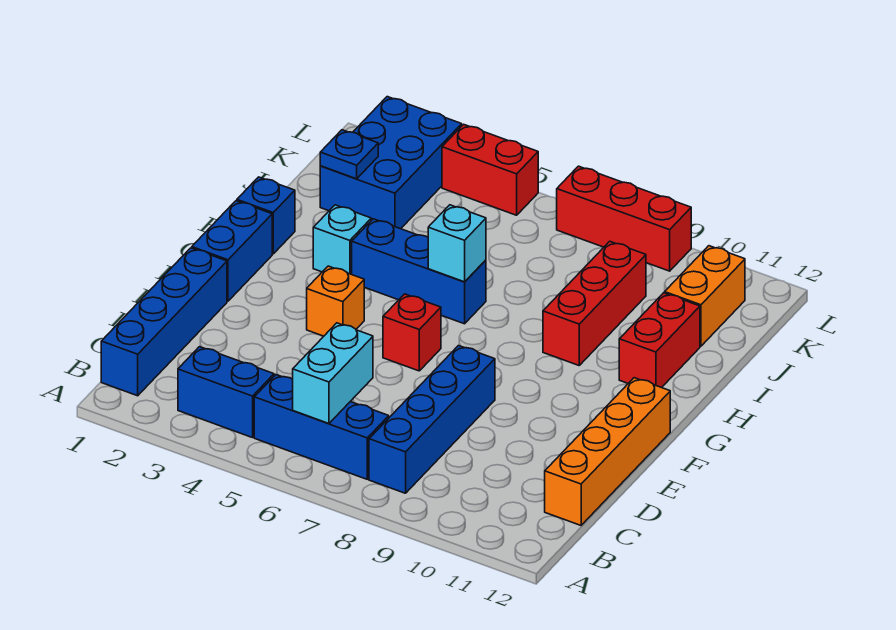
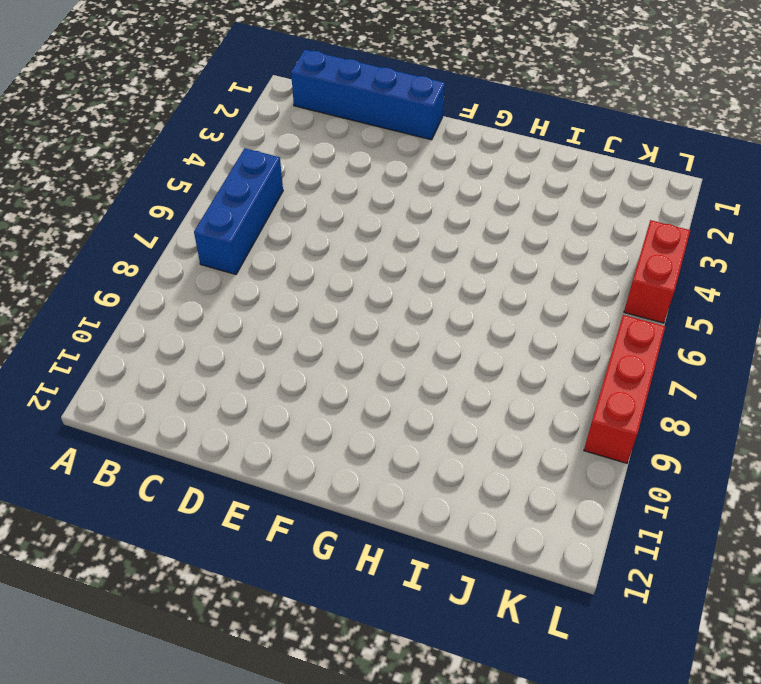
none -> blue 1x2 brick [178,347,274,438]
none -> blue 1x4 brick [369,346,495,493]
none -> orange 1x4 brick [545,378,670,525]

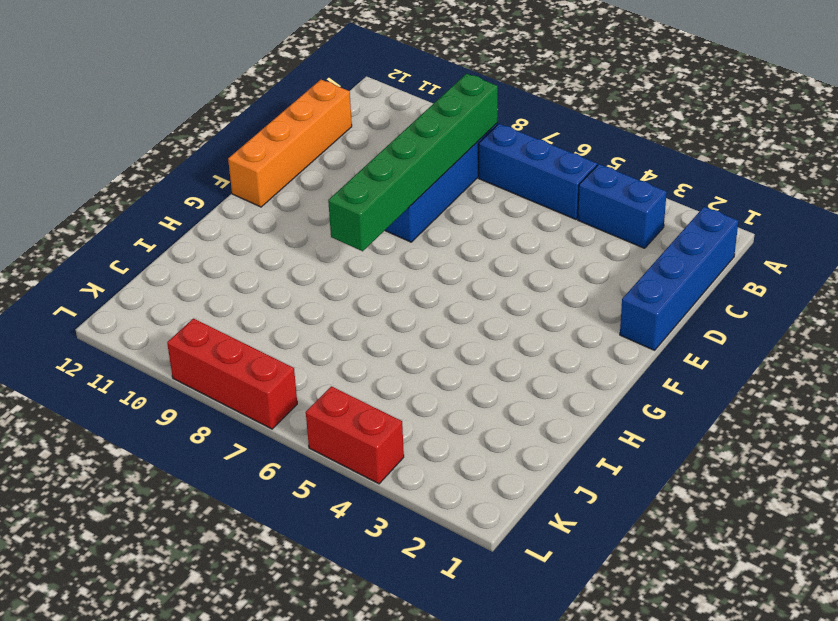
green 1x6 brick [328,74,498,251] -> none
none -> blue 1x2 brick [192,201,272,301]
none -> orange 1x1 brick [307,266,364,336]
none -> red 1x1 brick [383,294,441,371]

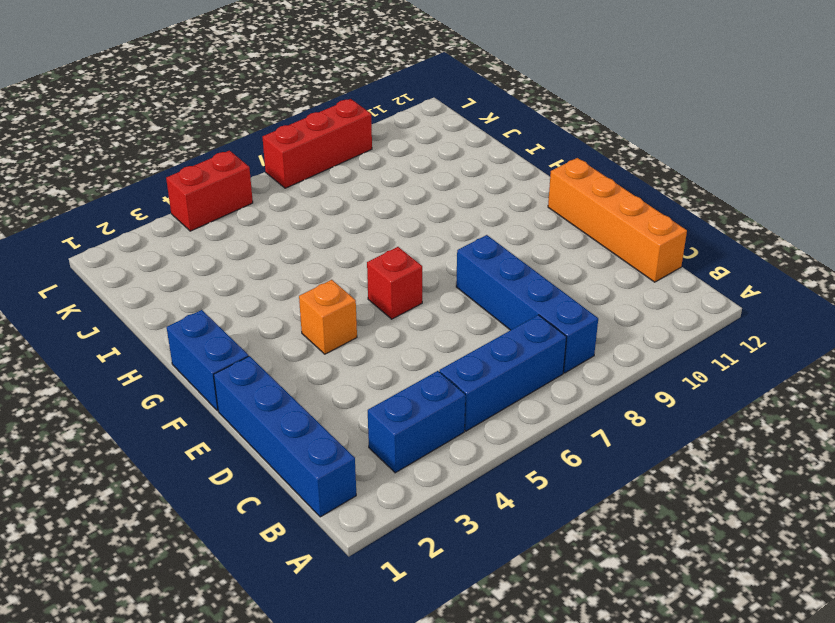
none -> blue 1x1 brick [237,177,295,254]
none -> cyan 1x1 brick [313,205,371,274]
none -> blue 1x3 brick [352,219,486,324]

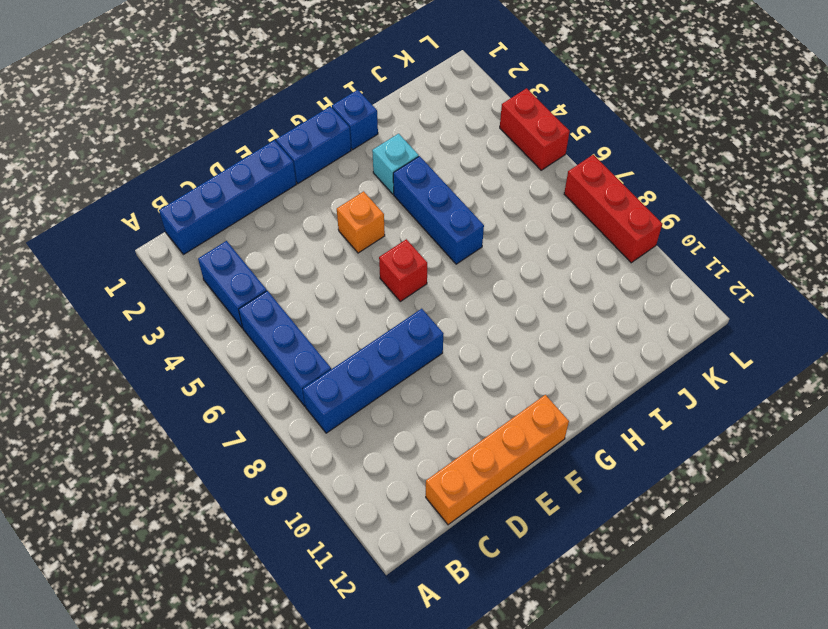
none -> red 1x3 brick [543,241,646,365]
none -> red 1x2 brick [619,293,700,388]
none -> blue 2x3 brick [320,97,462,229]

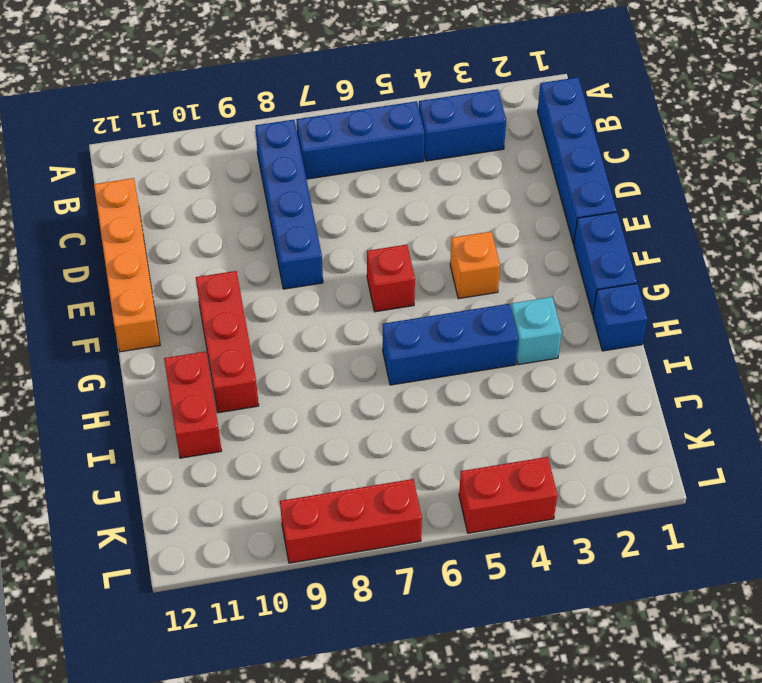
red 1x3 brick [196,271,259,413] -> red 1x3 brick moved to [543,241,646,365]
none -> blue 2x3 brick [320,97,462,229]
none -> orange 1x2 brick [665,246,745,346]
none -> cyan 1x2 brick [293,323,373,423]

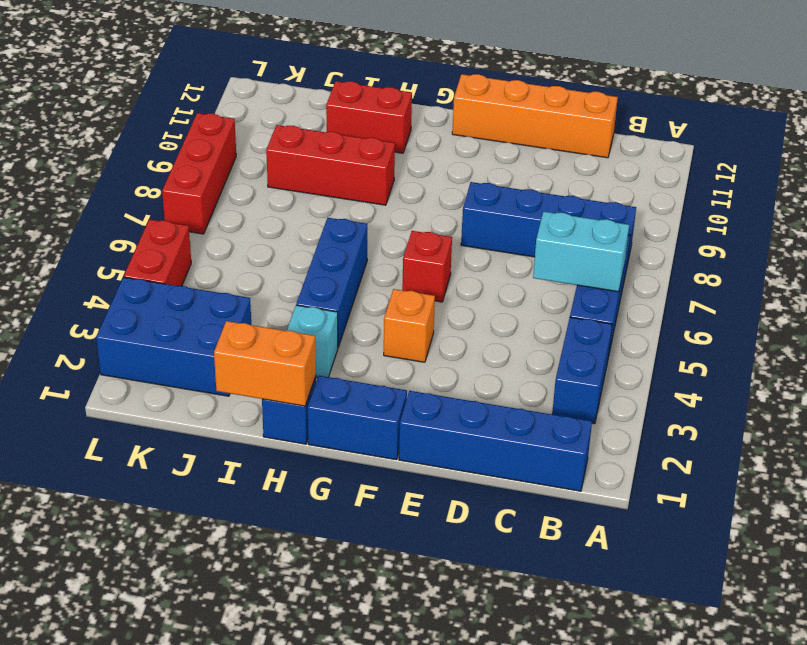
orange 1x2 brick [214,321,316,406] -> orange 1x2 brick moved to [665,246,745,346]
none -> cyan 1x1 brick [428,205,486,282]
none -> blue 1x1 plate [320,130,378,179]

